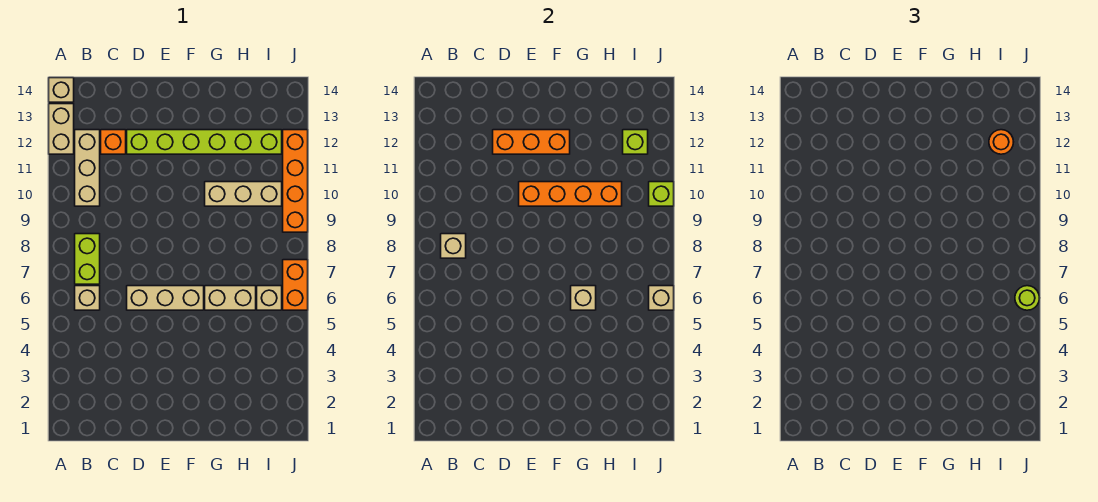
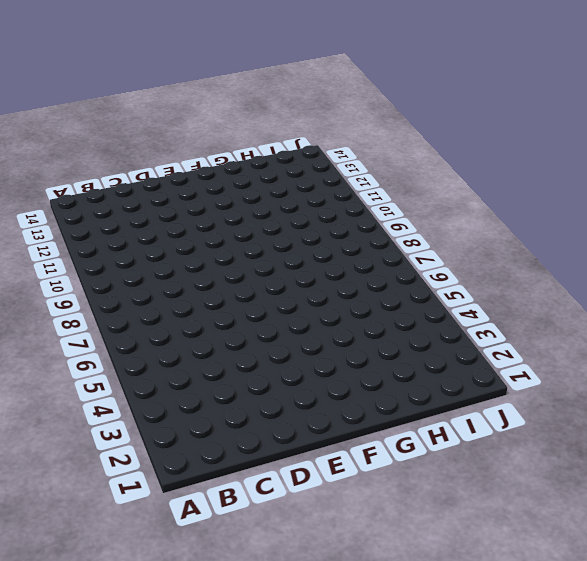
none -> tan 1x2 brick [49,104,74,154]
none -> tan 1x1 brick [49,78,74,102]
none -> tan 1x1 brick [75,286,100,310]

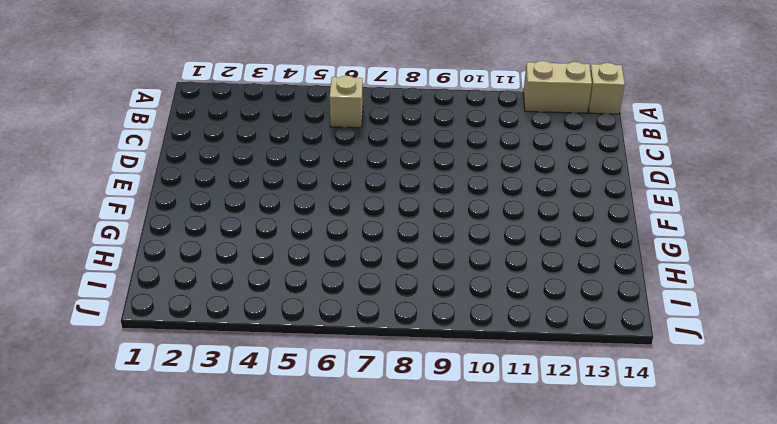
none -> lime 1x2 brick [75,234,100,284]
none -> tan 1x3 brick [75,130,100,206]
none -> orange 1x1 brick [101,130,126,154]

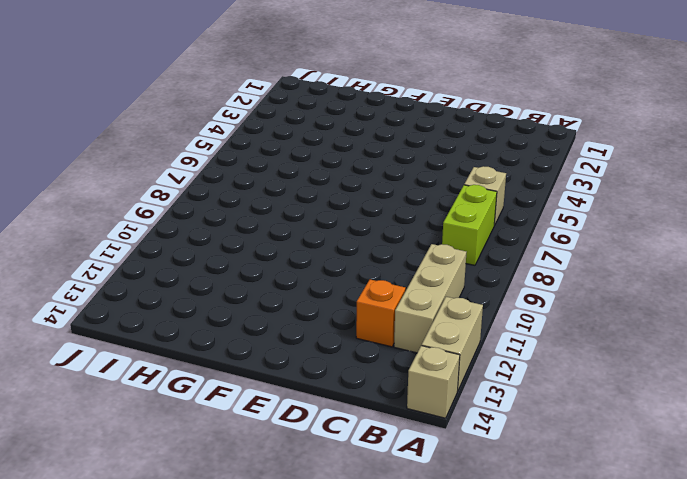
none -> tan 1x3 brick [127,286,204,310]
none -> lime 1x6 brick [127,130,282,154]
none -> tan 1x2 brick [205,286,256,310]

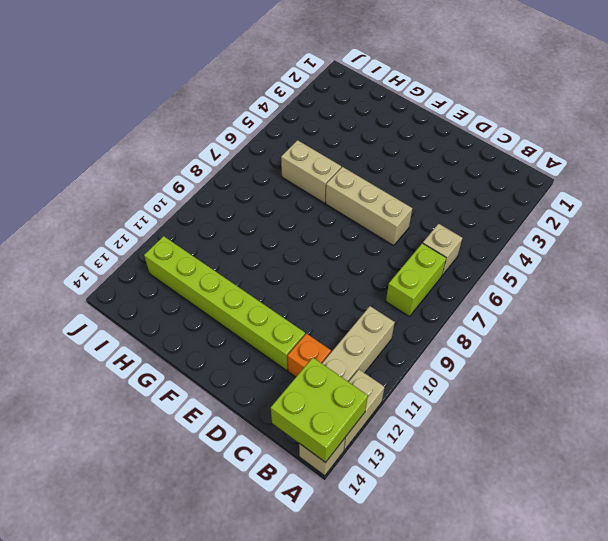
lime 2x2 brick [271,358,368,463] -> none
none -> tan 1x3 brick [205,182,282,206]
none -> tan 1x1 brick [257,286,282,310]
none -> orange 1x2 brick [283,260,308,310]

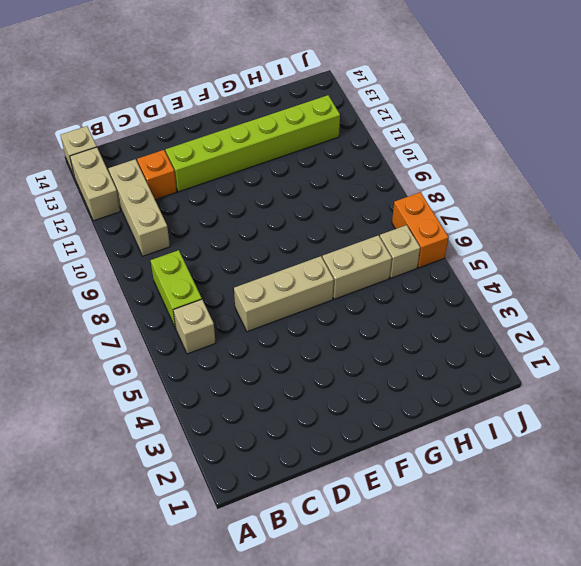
none -> tan 1x3 brick [205,182,282,206]
none -> orange 1x4 brick [283,130,308,232]
none -> tan 1x1 brick [441,234,466,258]

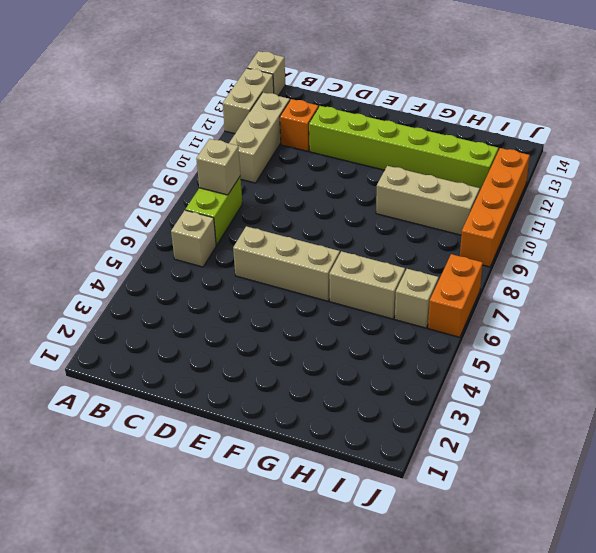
none -> orange 1x3 brick [493,130,570,154]
none -> orange 1x4 brick [519,182,622,206]
none -> tan 1x1 brick [571,286,596,310]

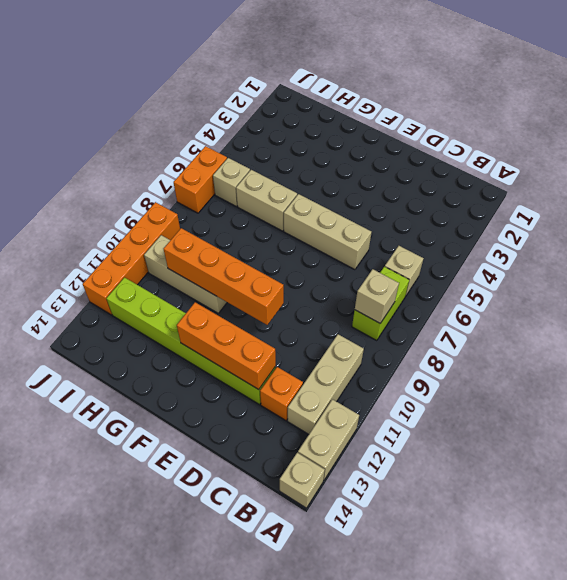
none -> tan 1x1 brick [571,286,596,310]
none -> lime 1x1 brick [623,130,648,154]
none -> tan 1x1 brick [649,286,674,310]

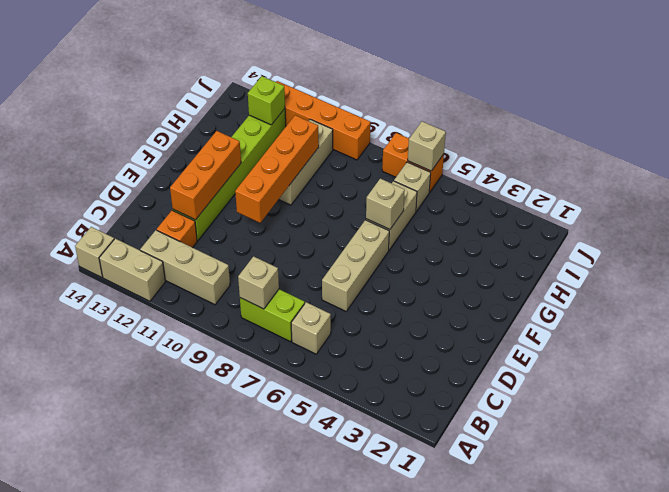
none -> lime 1x1 brick [649,182,674,206]
none -> orange 1x1 round brick [989,130,1013,154]
none -> lime 1x1 round brick [1015,286,1039,310]

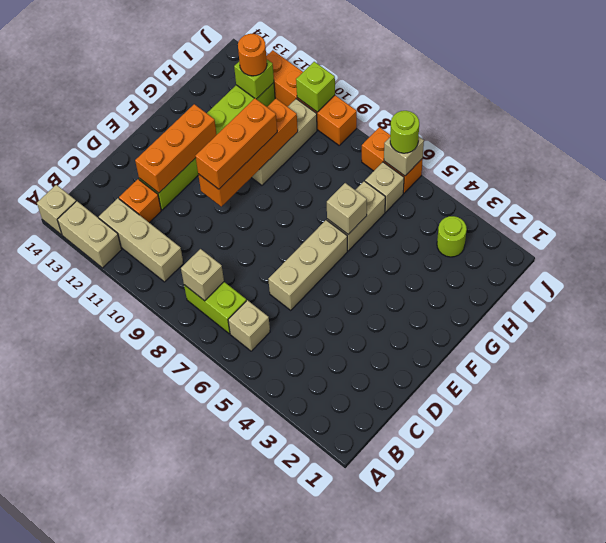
orange 1x3 brick [195,98,277,189] -> none
lime 1x1 round brick [437,216,467,257] -> none

